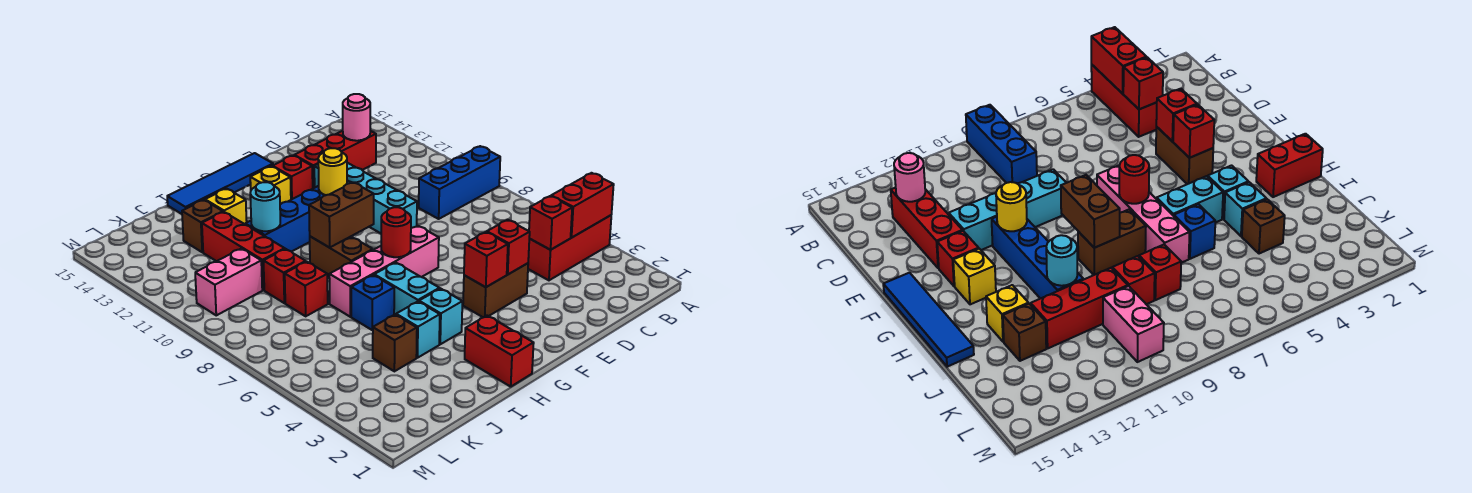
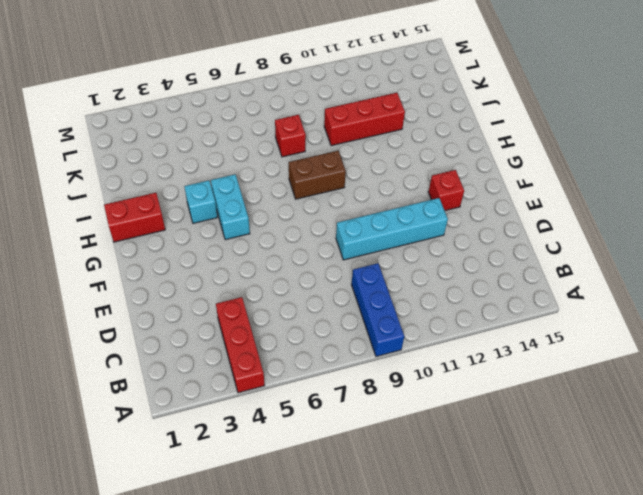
cyan 1x2 brick [211,174,250,240] -> cyan 1x2 brick turned to [374,263,440,315]
none -> red 1x3 brick [294,131,376,188]
none -> brown 1x2 brick [463,263,528,317]
none -> pink 1x4 brick [329,226,439,317]
none -> blue 1x4 brick [245,186,325,252]

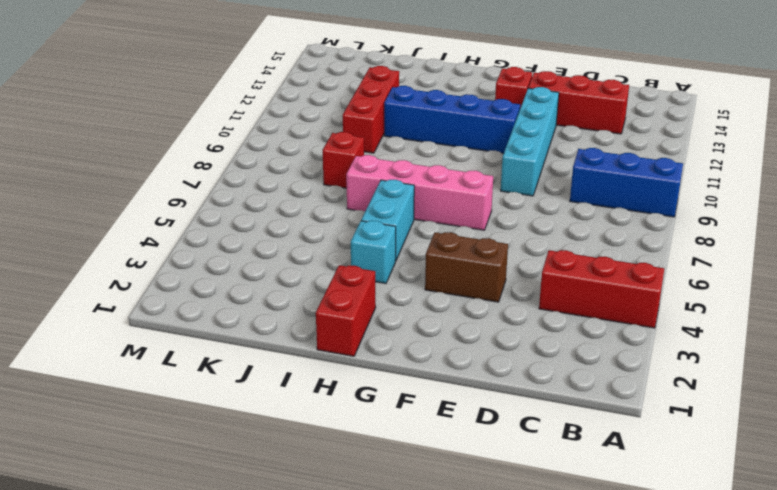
none -> blue 1x4 tile [167,153,273,214]
none -> yellow 1x1 brick [250,166,291,204]
none -> brown 1x2 brick [310,236,373,277]
none -> cyan 1x1 brick [396,302,440,358]

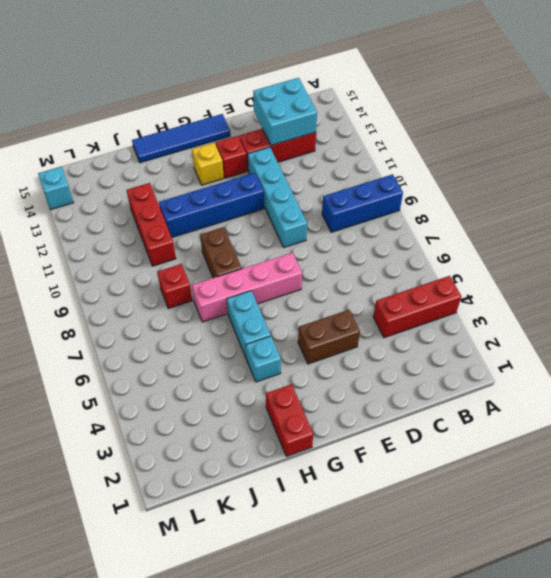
cyan 2x2 brick [253,78,317,145] -> pink 1x1 round brick [343,94,370,141]
cyan 1x1 brick [38,167,73,210] -> cyan 1x1 brick moved to [396,302,440,358]
none -> blue 1x1 brick [351,275,394,330]
none -> yellow 1x1 brick [205,189,247,224]
none -> brown 1x1 brick [373,315,417,371]
none -> red 1x1 brick [264,249,306,303]

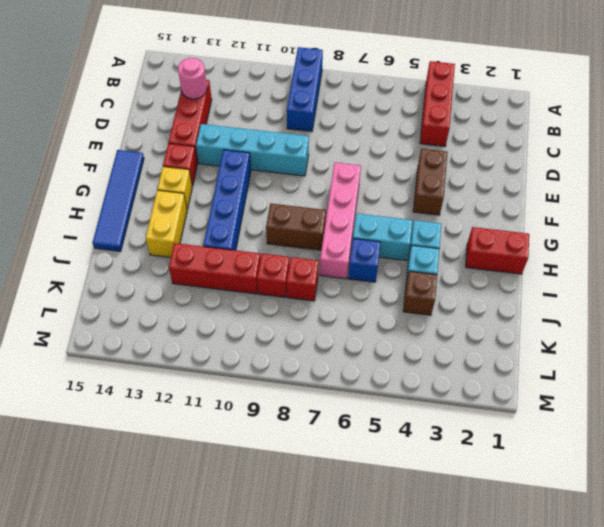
yellow 1x2 brick [146,190,187,258] -> yellow 1x1 brick [205,189,247,224]
none -> brown 1x1 brick [182,200,223,252]
none -> pink 1x2 brick [195,249,262,315]
none -> red 1x2 brick [551,173,614,238]
none -> red 1x1 brick [529,196,572,250]

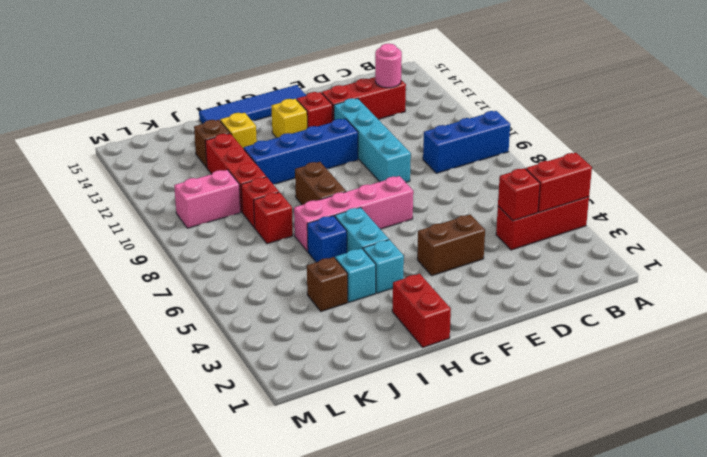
none -> red 1x1 brick [487,220,530,274]
none -> red 1x1 brick [464,232,508,287]
none -> yellow 1x1 round brick [318,148,347,195]
none -> red 1x1 round brick [381,207,411,257]

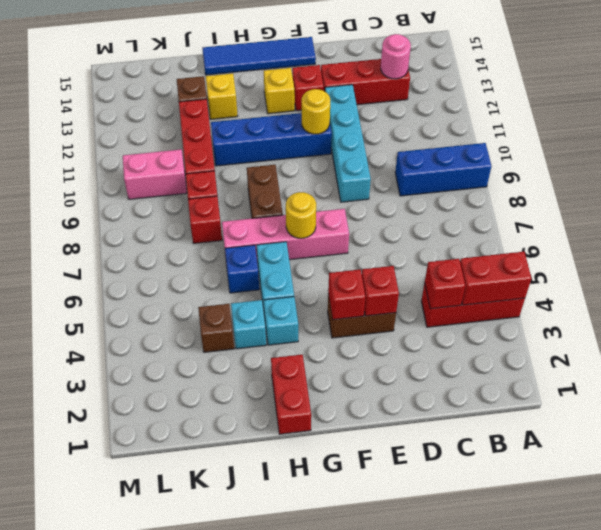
yellow 1x1 round brick [286,192,316,238] -> red 1x1 round brick [381,207,411,257]
none -> brown 1x2 brick [309,182,374,248]
none -> cyan 1x1 round brick [250,182,280,231]

